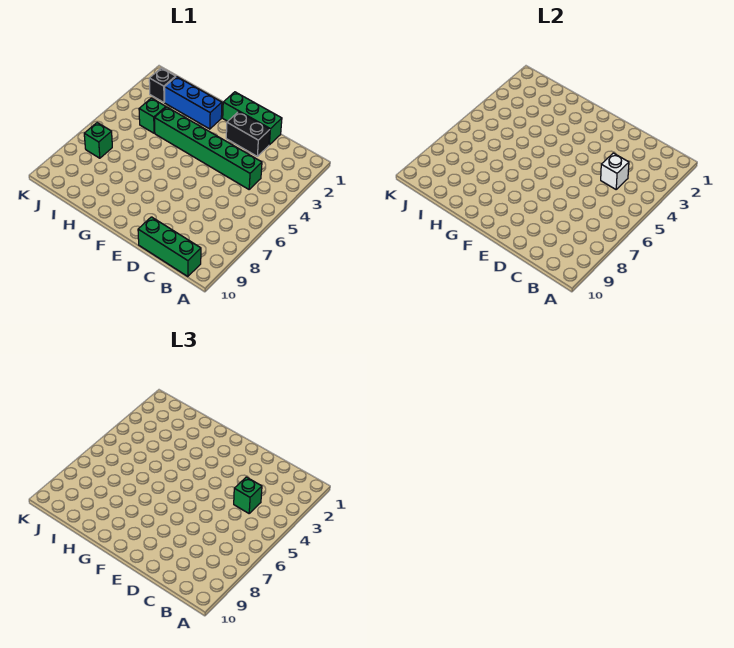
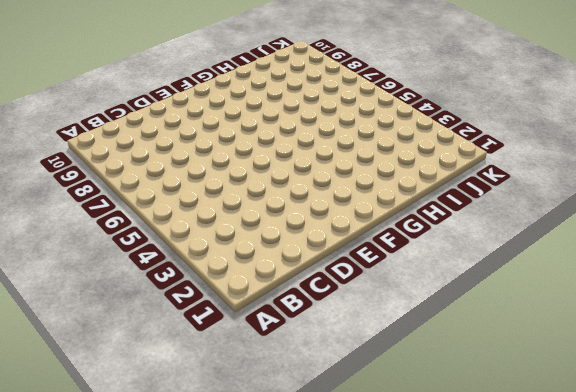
none -> green 1x3 brick [138,217,201,277]
none -> green 1x6 brick [155,107,262,189]

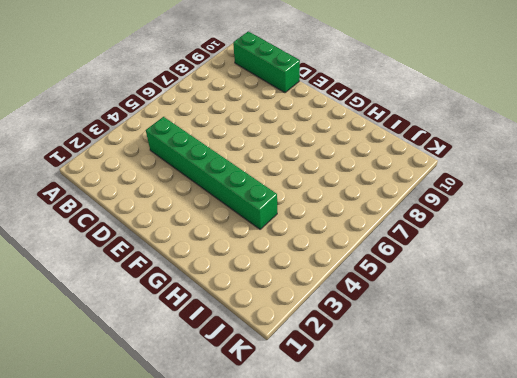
none -> green 1x3 brick [223,92,282,145]
none -> black 1x2 brick [226,112,270,156]

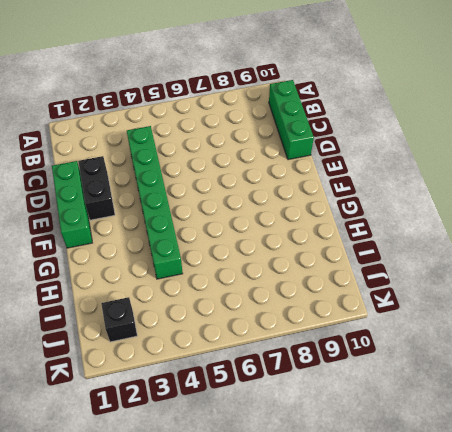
none -> blue 1x3 brick [165,77,222,129]
none -> green 1x1 brick [139,98,166,133]

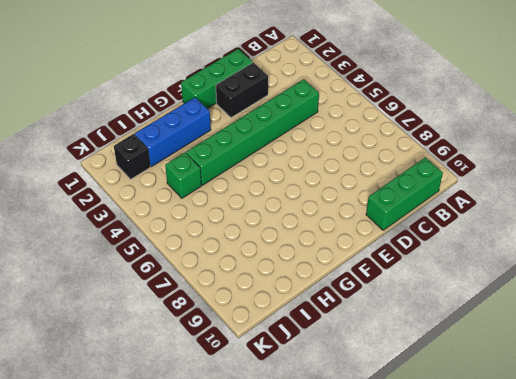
none -> green 1x1 brick [84,123,112,158]
none -> white 1x1 brick [601,153,629,189]

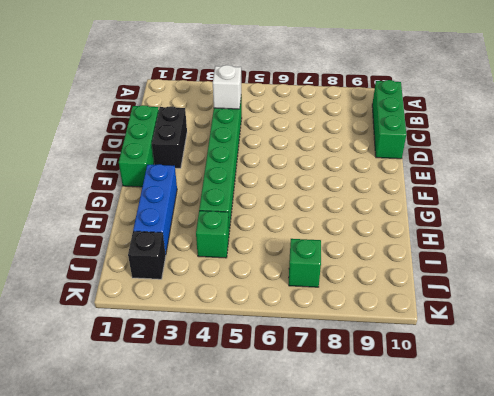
none -> green 1x1 brick [234,477,262,513]

